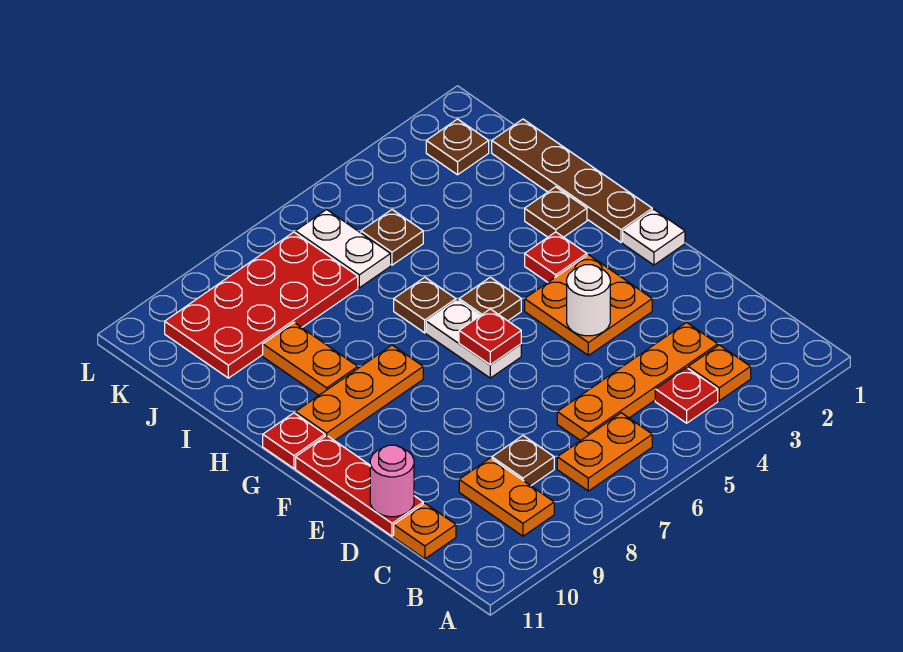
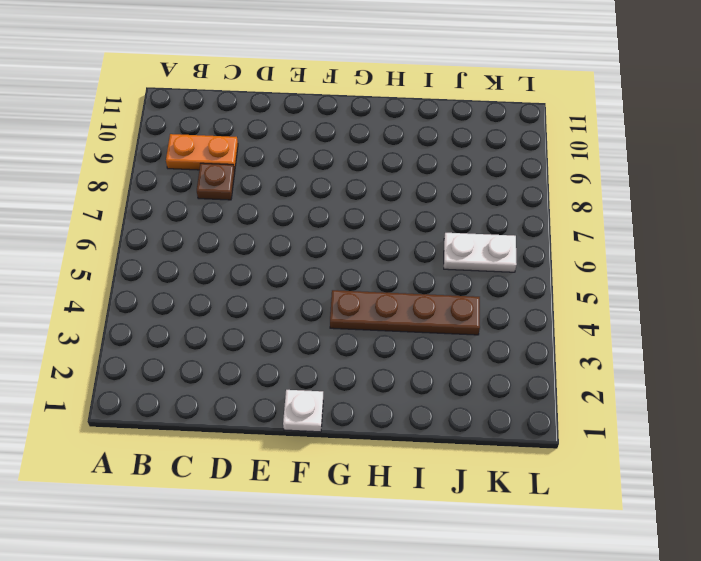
brown 1x4 plate [330,290,480,335] -> brown 1x4 plate moved to [492,119,652,242]
none -> orange 1x1 plate [688,345,751,401]
none -> red 1x1 plate [655,368,718,423]
none -> orange 1x2 plate [557,413,652,491]

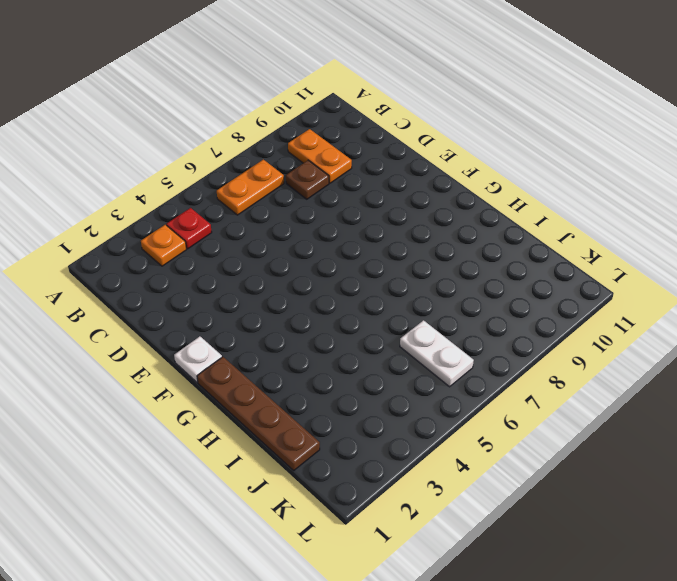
none -> orange 1x4 plate [557,322,718,441]
none -> orange 1x1 plate [394,503,456,559]
none -> red 1x3 plate [296,435,423,536]

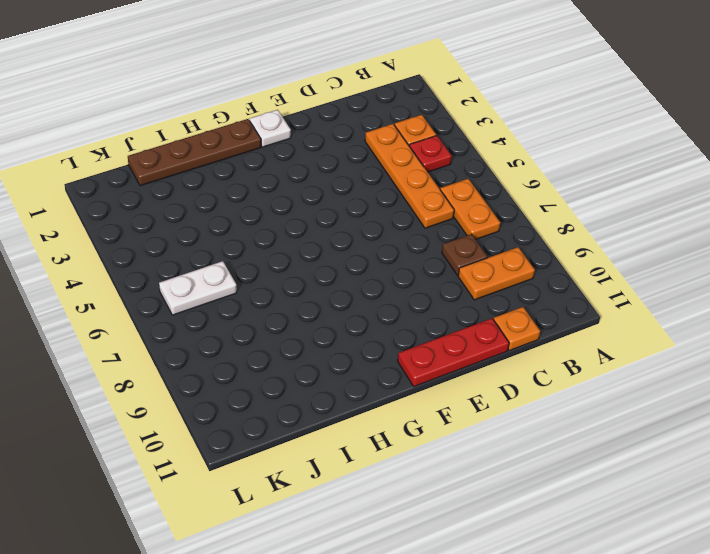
none -> orange 2x2 plate [525,255,652,355]
none -> white 1x2 plate [426,300,521,378]
none -> red 1x1 plate [525,232,587,282]

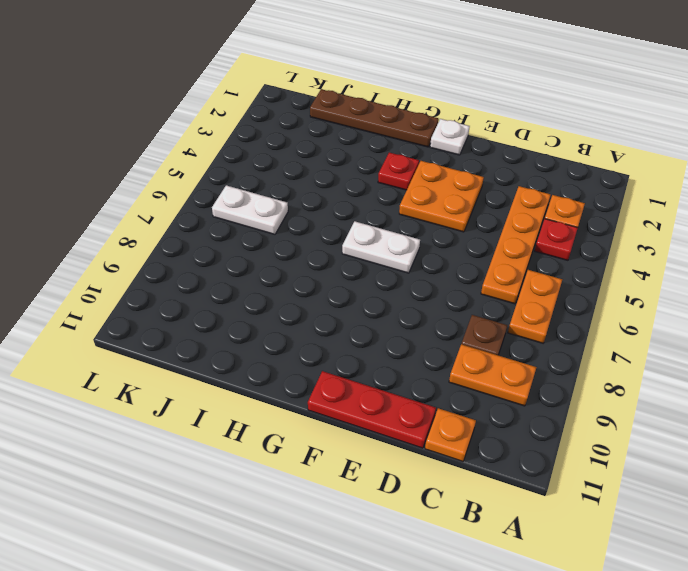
none -> brown 1x1 plate [459,277,521,321]
none -> orange 1x3 plate [296,345,423,441]
none -> red 1x1 plate [263,413,325,468]

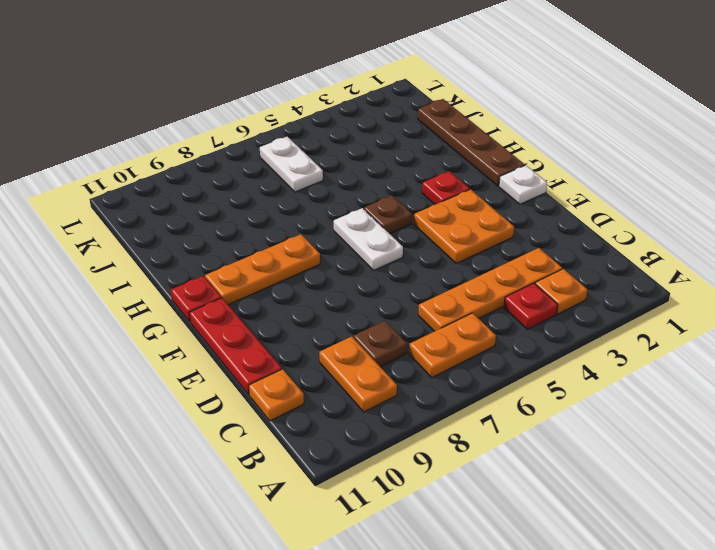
none -> brown 1x1 plate [525,187,587,237]
none -> brown 1x1 plate [394,277,456,333]
none -> orange 1x2 plate [263,323,358,395]

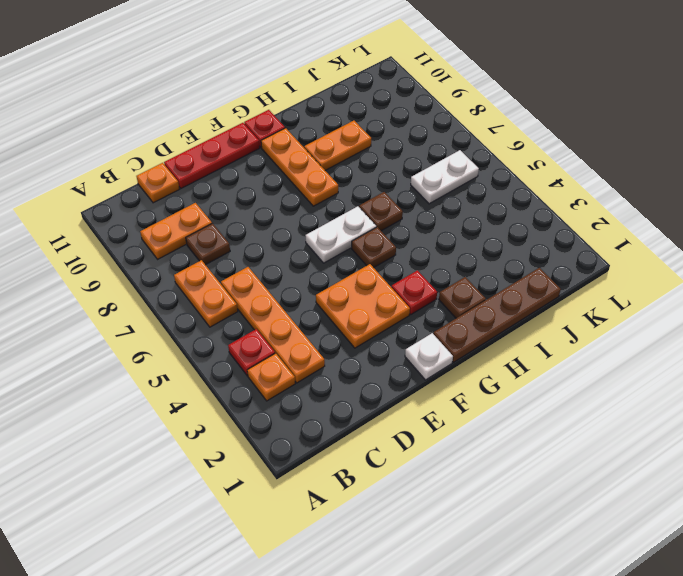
none -> brown 1x1 plate [361,210,423,265]
none -> red 2x4 plate [165,232,358,378]
none -> brown 1x1 plate [426,119,489,175]

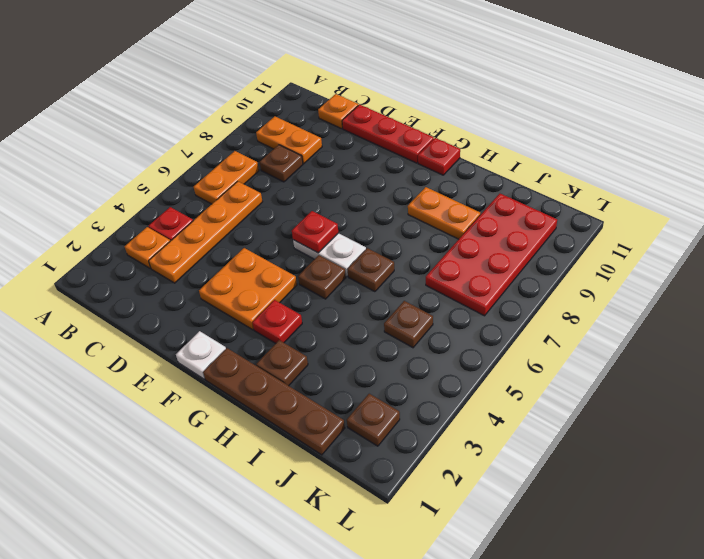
none -> orange 1x3 plate [296,345,423,441]
none -> white 1x2 plate [295,209,391,288]
none -> pink 1x1 round brick [370,445,414,517]

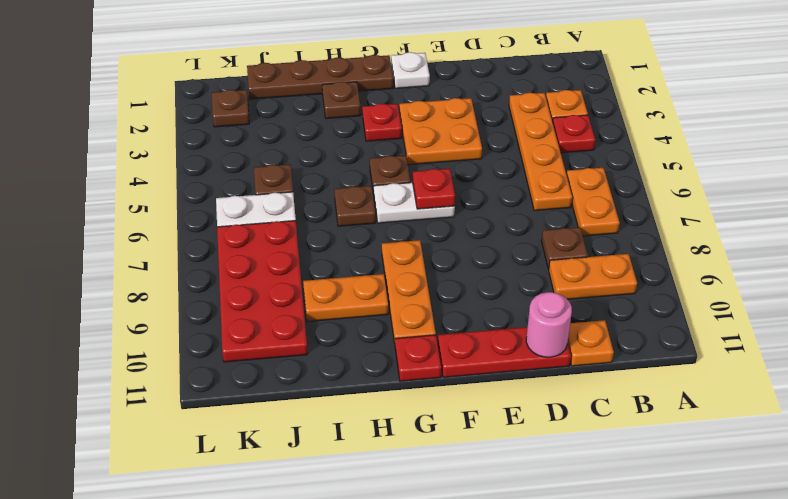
none -> white 1x1 round brick [567,265,610,336]

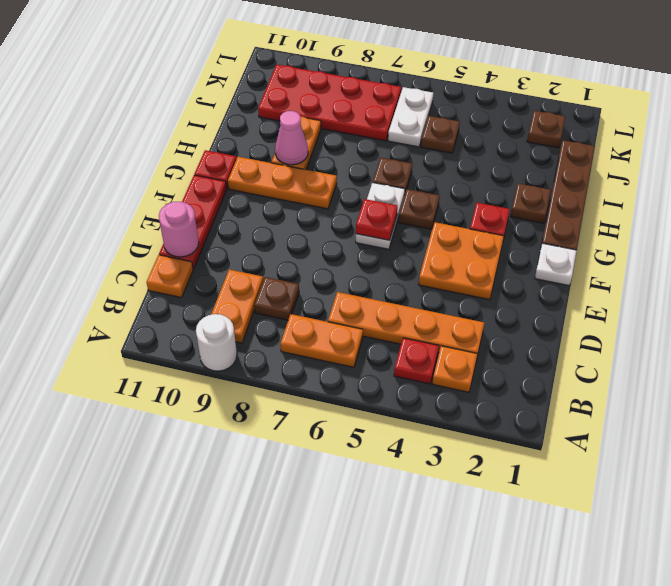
white 1x1 round brick [196,314,237,371] -> white 1x1 round brick moved to [567,265,610,336]
pink 1x1 cone [275,111,308,165] -> none

